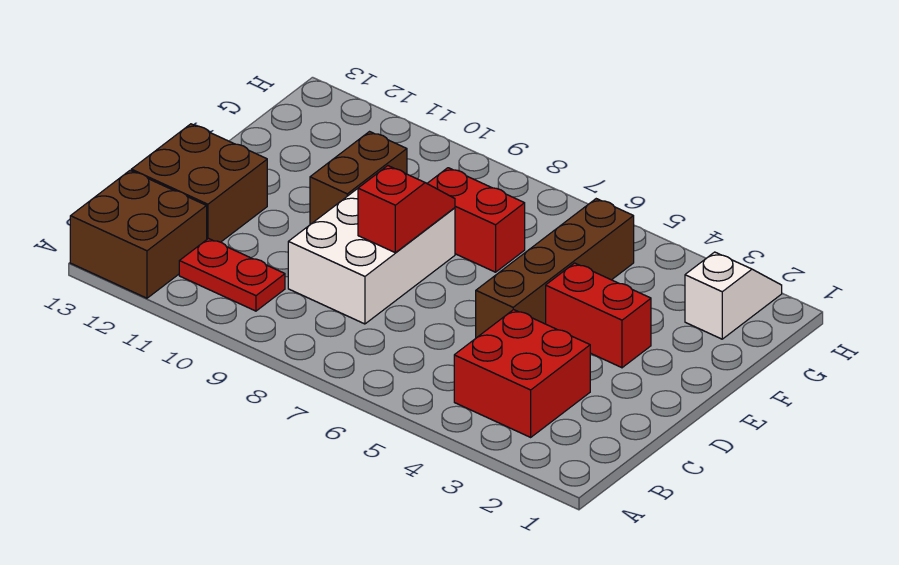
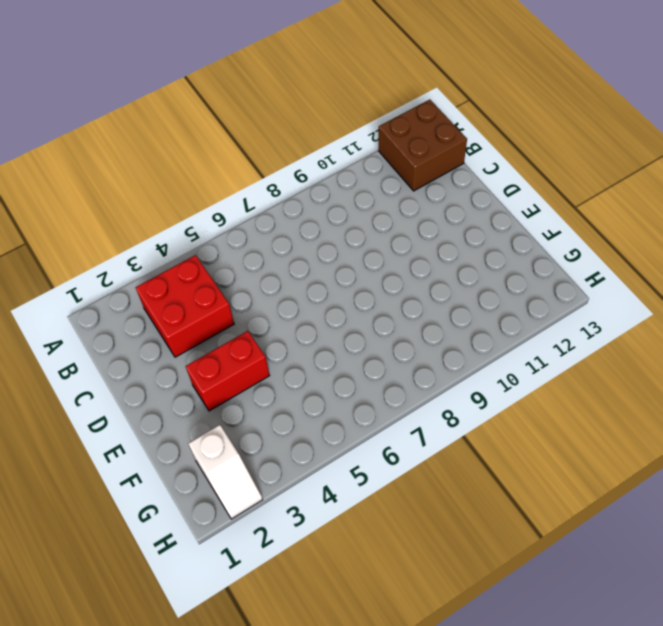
none -> red 1x2 plate [179,239,285,311]
none -> white 2x3 brick [288,189,455,324]

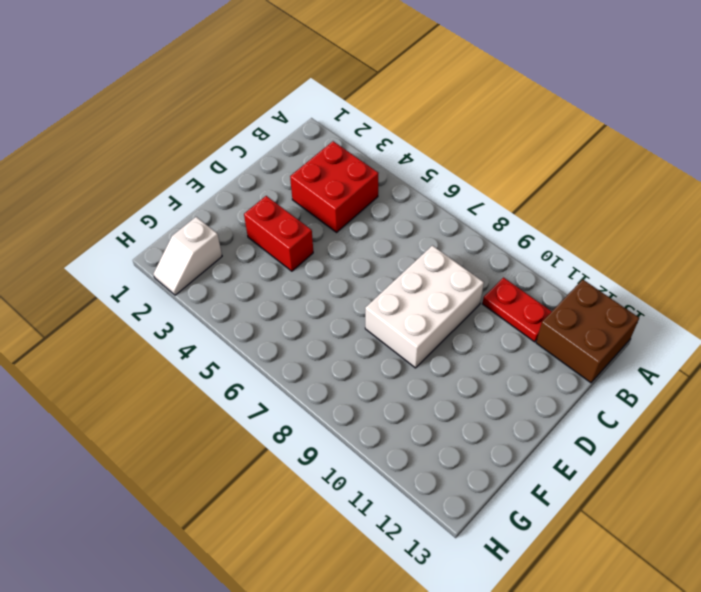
none -> brown 2x2 brick [131,124,267,242]
none -> brown 1x4 brick [476,199,634,338]

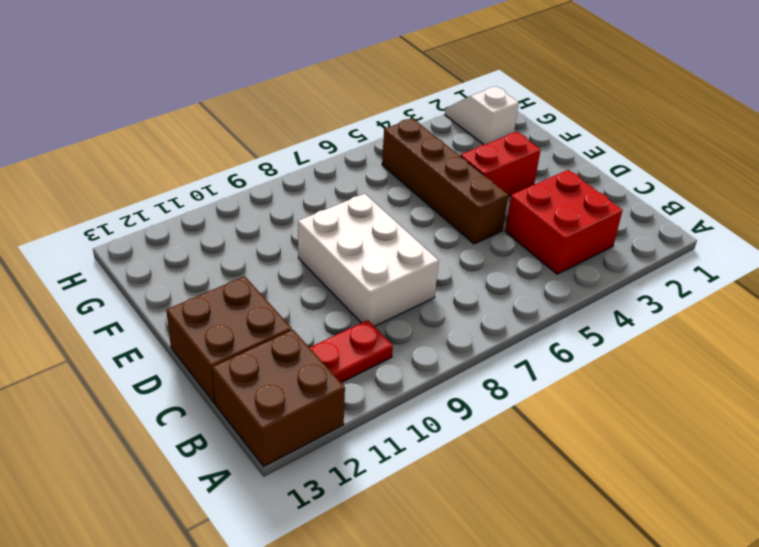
none -> brown 1x2 brick [310,132,407,224]
none -> red 1x2 brick [427,168,525,272]

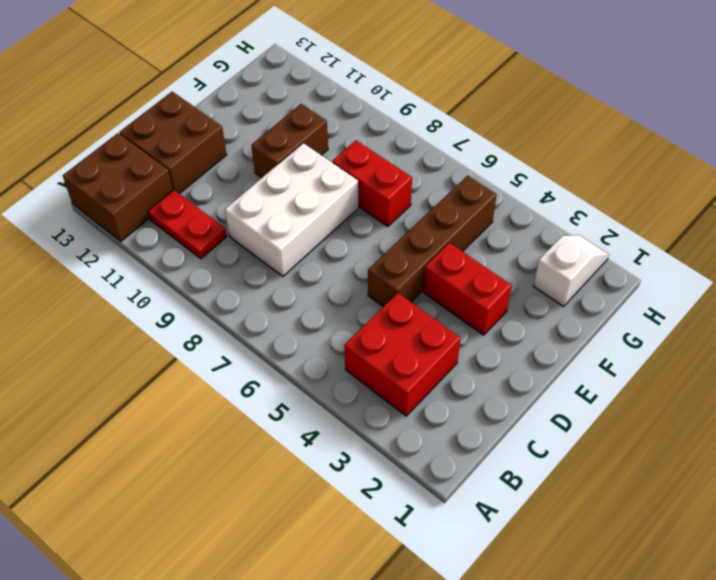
none -> red 1x2 slope [358,166,455,253]

